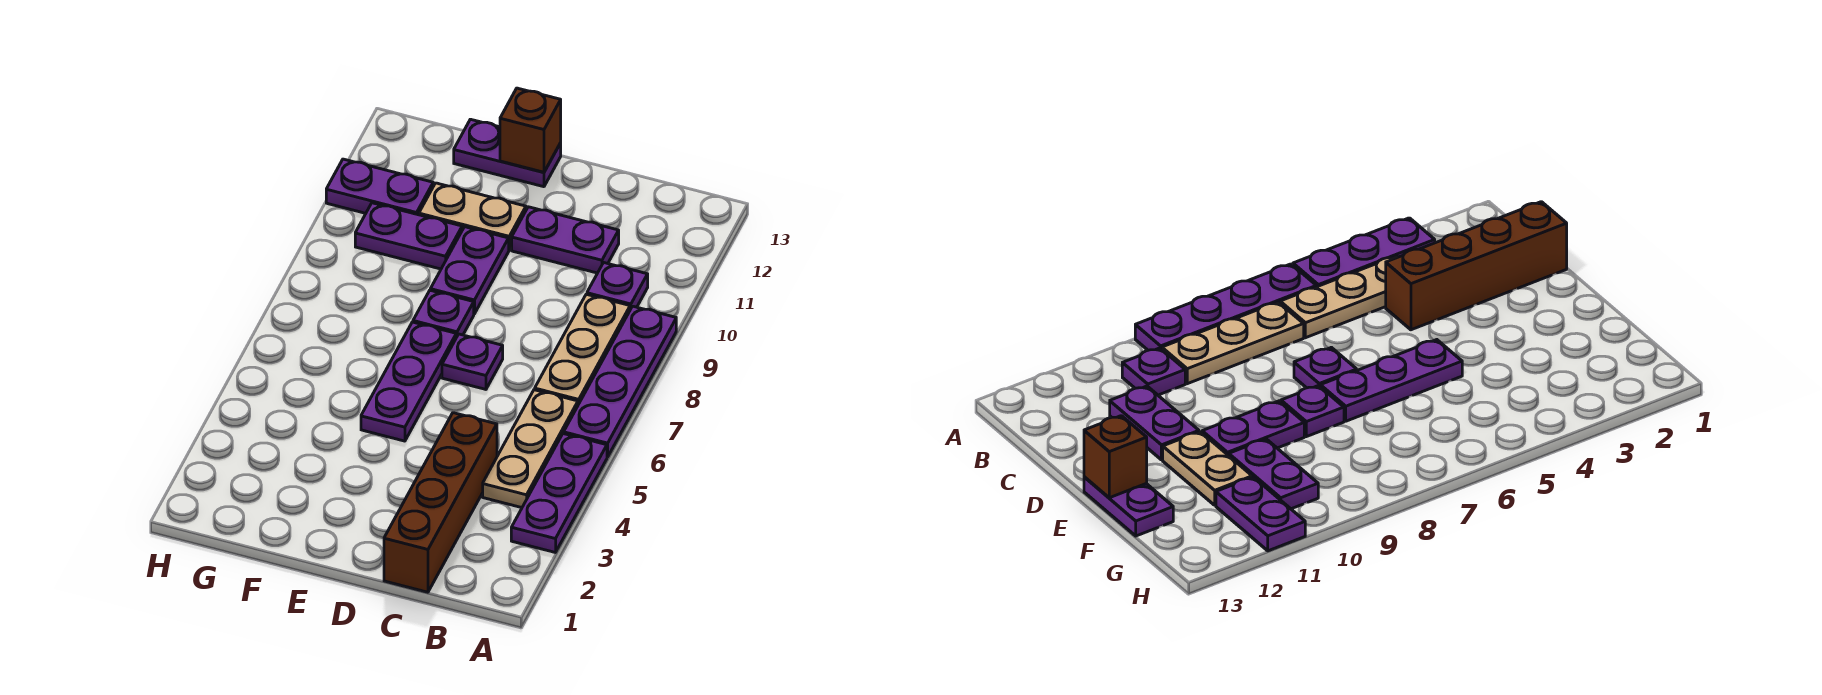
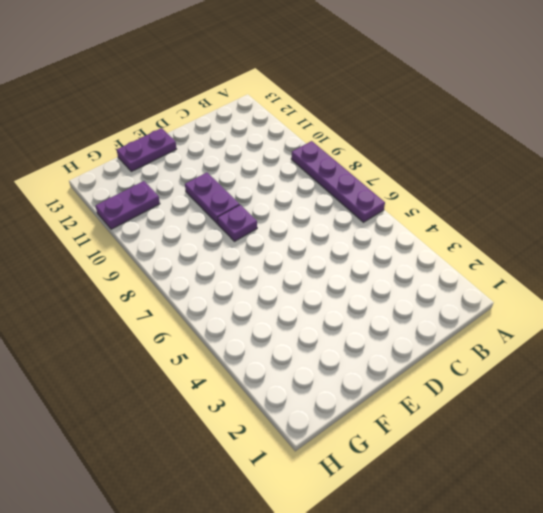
none -> purple 1x3 plate [511,434,607,552]
none -> tan 1x3 plate [483,390,578,508]
none -> tan 1x3 plate [535,294,630,405]

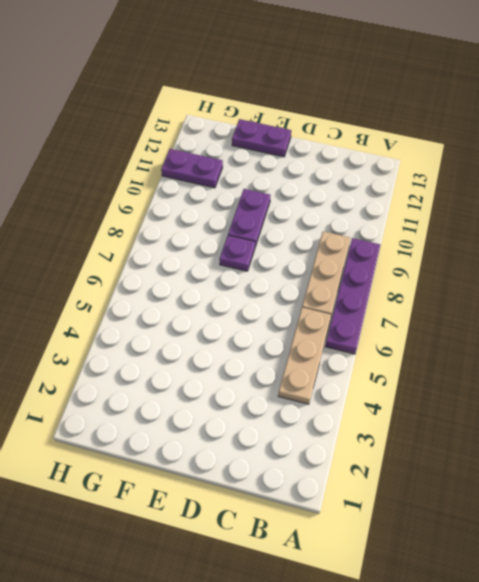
none -> purple 1x3 plate [511,434,607,552]
none -> purple 1x1 plate [587,263,648,310]
none -> brown 1x4 brick [384,413,497,592]

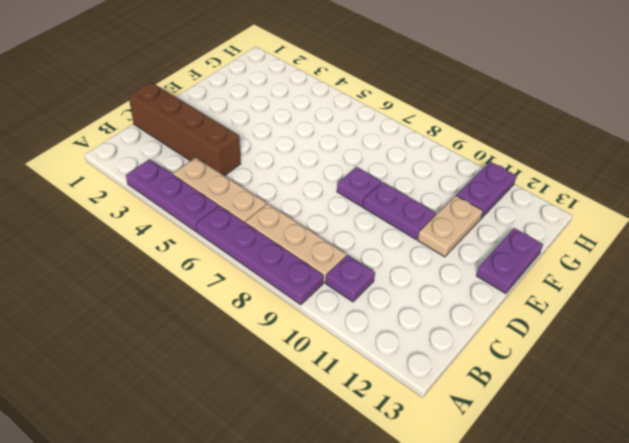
none -> purple 1x2 plate [512,207,619,273]
none -> purple 1x1 plate [442,334,503,389]
none -> purple 1x3 plate [361,322,456,441]

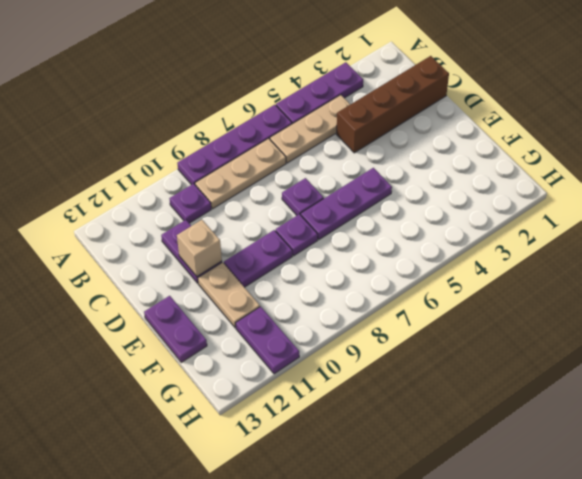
tan 1x1 brick [177,220,222,276] -> none
none -> purple 1x2 plate [355,203,462,269]
none -> brown 1x1 brick [500,88,561,172]

